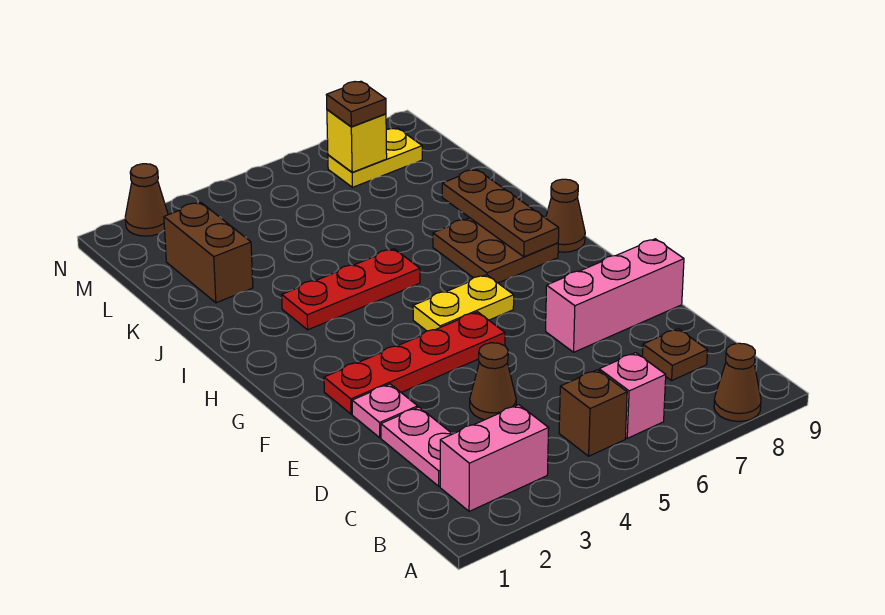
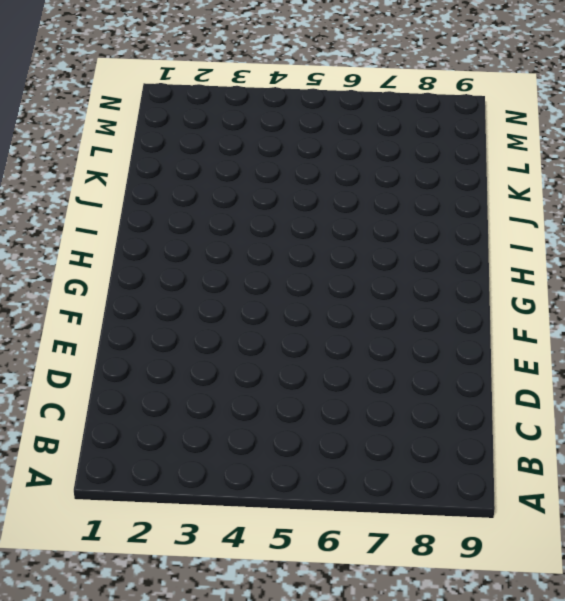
none -> brown 1x1 cone [714,343,761,421]
none -> pink 1x2 brick [440,405,549,511]
none -> brown 1x1 brick [559,370,627,456]

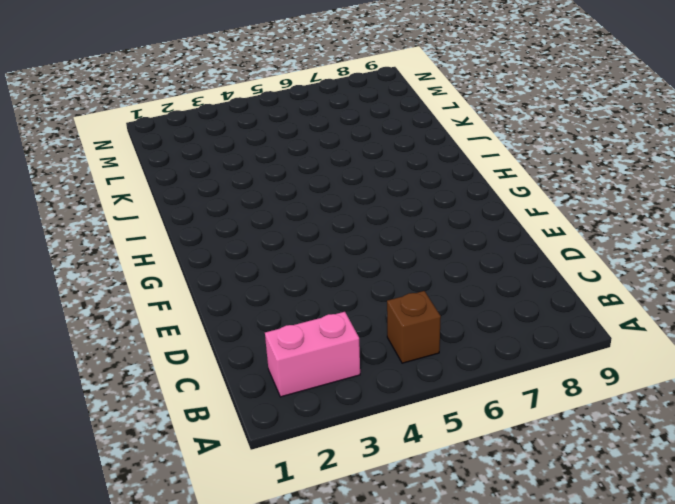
none -> brown 1x1 cone [714,343,761,421]
none -> pink 1x1 brick [599,353,666,438]
none -> pink 1x2 plate [381,407,452,486]

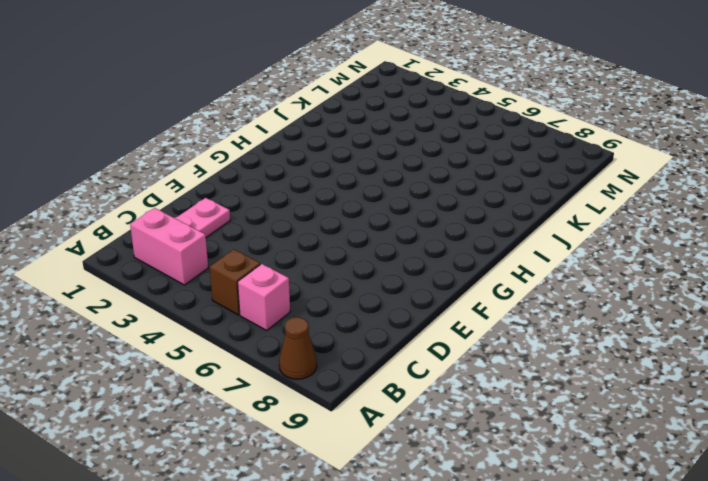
none -> brown 1x1 plate [642,329,708,380]
none -> brown 1x1 cone [470,343,516,420]
none -> pink 1x1 plate [352,384,418,438]

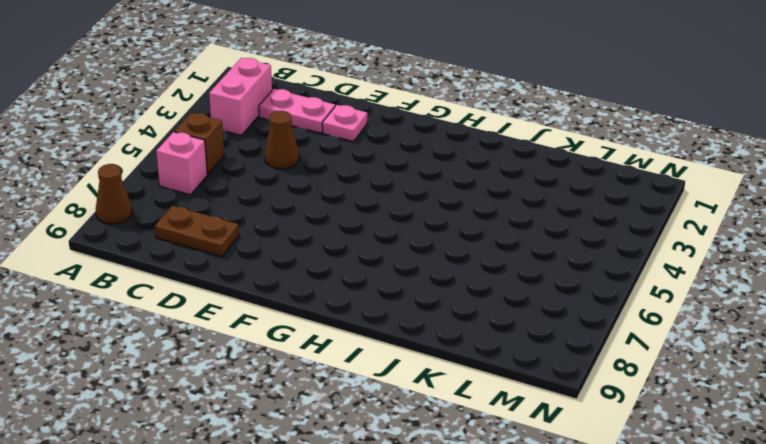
brown 1x2 plate [155,206,239,257] -> brown 1x1 plate [642,329,708,380]
none -> pink 1x3 brick [546,239,684,352]
none -> red 1x4 plate [324,312,505,414]
none -> yellow 1x2 plate [413,275,514,331]

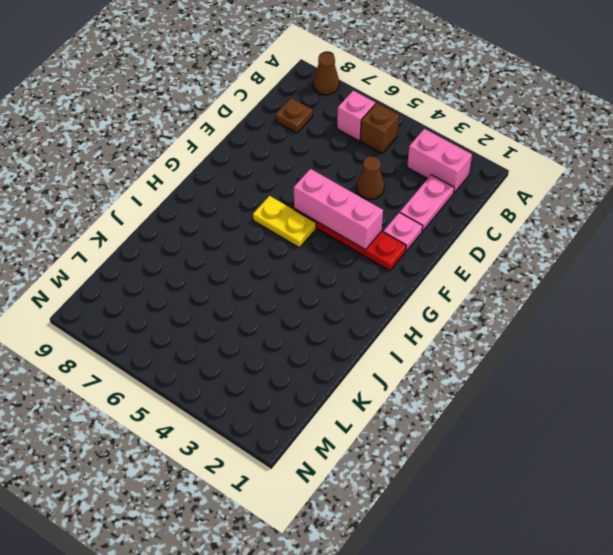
pink 1x3 brick [294,169,383,250] -> pink 1x3 brick moved to [546,239,684,352]
none -> brown 2x2 plate [433,218,558,283]
none -> brown 1x1 cone [546,179,585,252]
none -> red 1x3 plate [282,249,420,330]

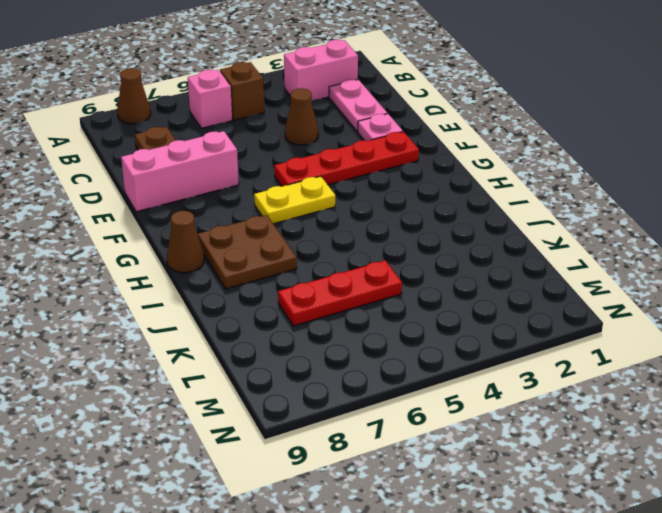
red 1x3 plate [278,261,402,326] -> red 1x3 plate moved to [282,249,420,330]
none -> brown 1x2 brick [164,202,253,303]
none -> yellow 1x2 plate [328,128,422,187]
none -> brown 1x1 cone [125,164,168,236]

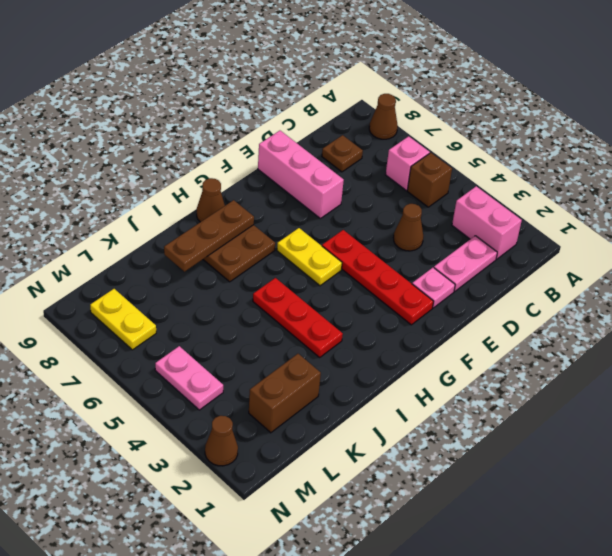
pink 1x2 plate [155,346,223,410] -> none
none -> yellow 1x1 brick [327,110,387,172]
none -> brown 1x1 plate [326,81,386,127]

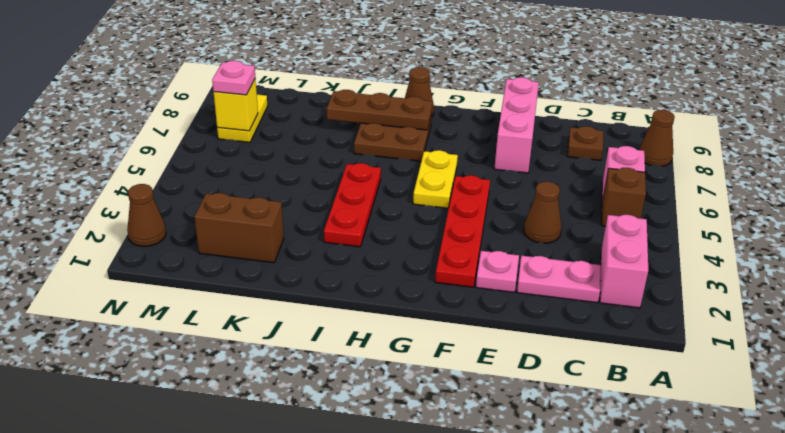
pink 1x1 plate [212,61,255,95] -> brown 1x1 plate [326,81,386,127]

